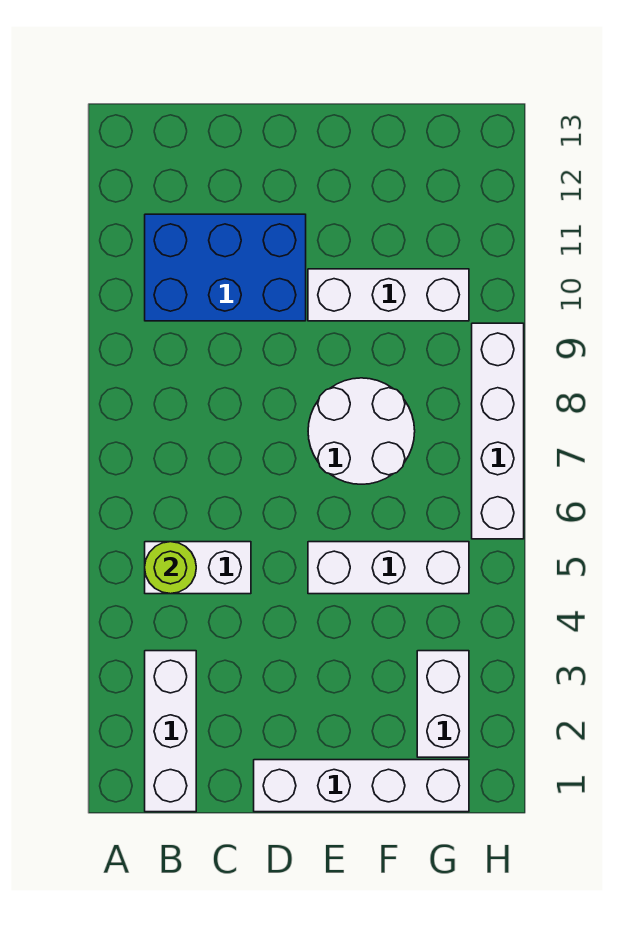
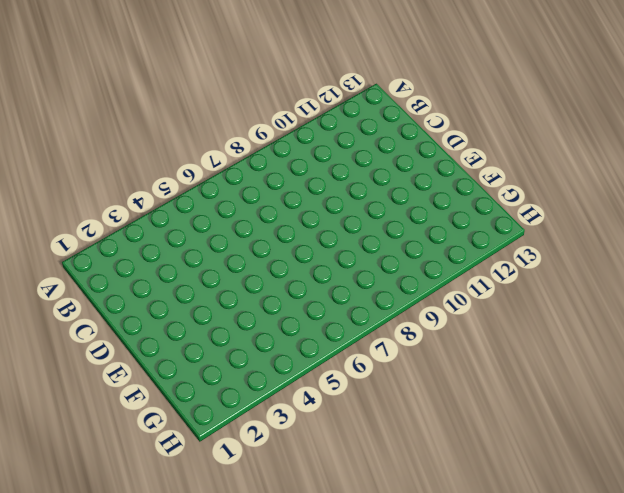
none -> white 1x3 brick [145,651,196,812]
none -> white 1x2 brick [145,542,251,594]

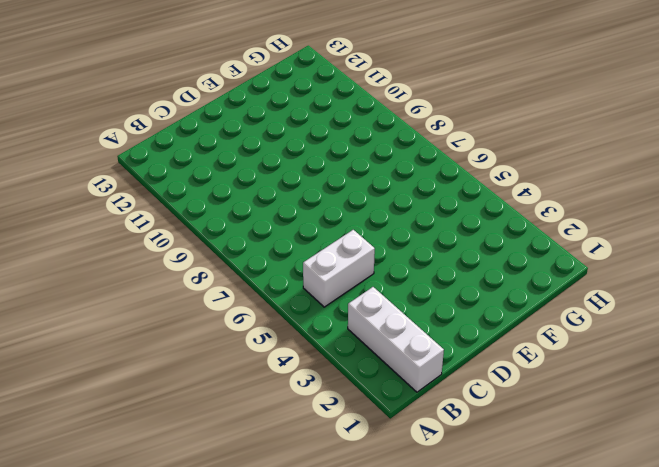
none -> blue 2x3 brick [145,214,306,321]
none -> white 1x4 brick [254,760,469,812]

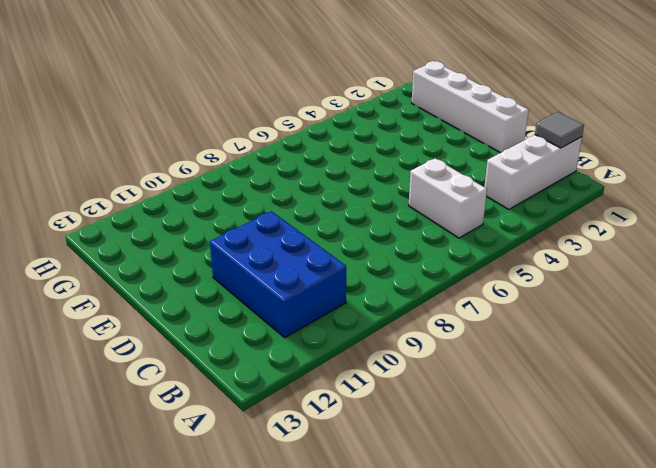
grey 1x1 tile [535,112,584,148] -> none
none -> white 1x3 brick [308,542,469,594]
none -> white 2x2 round brick [308,378,415,484]

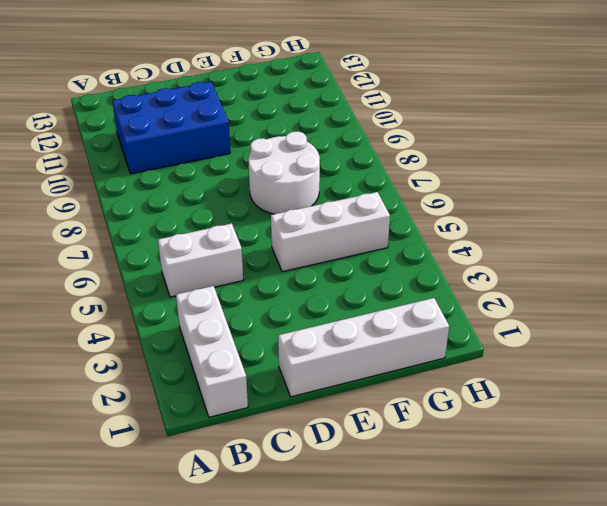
none -> white 1x3 brick [308,269,469,321]
none -> white 1x2 brick [417,651,469,757]

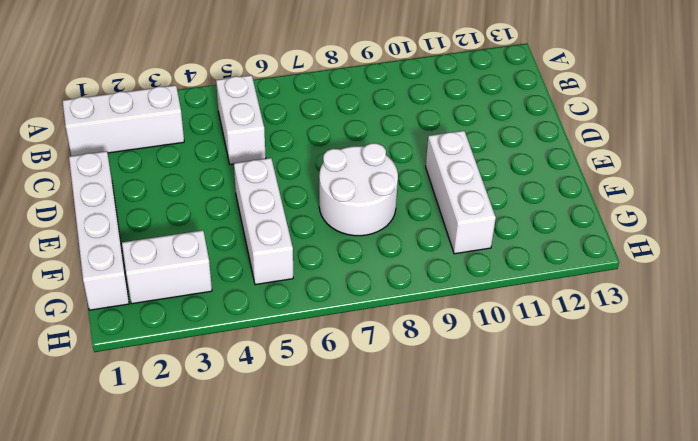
none -> blue 2x3 brick [145,214,306,321]
none -> white 1x4 brick [472,323,524,539]

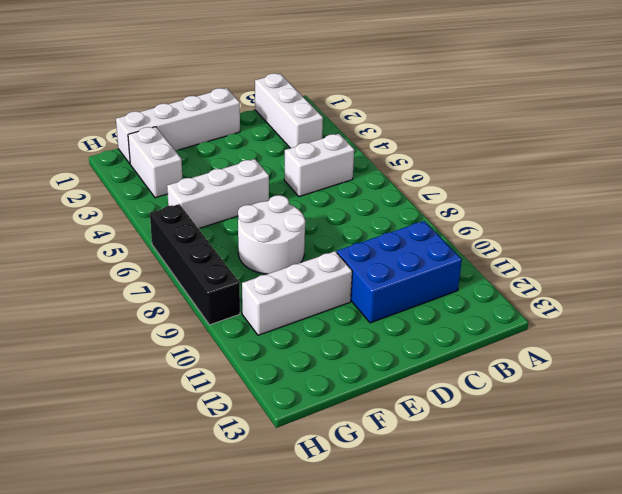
black 1x4 brick [150,204,240,325] -> white 1x4 brick [472,323,524,539]
none -> lime 1x1 round brick [145,542,196,594]

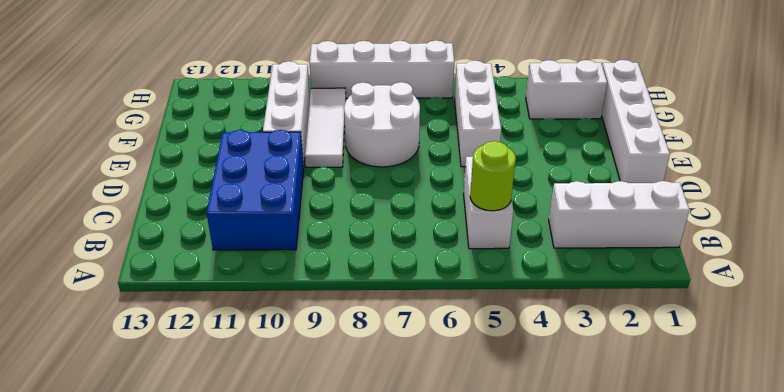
white 1x3 tile [305,88,346,167] -> none

